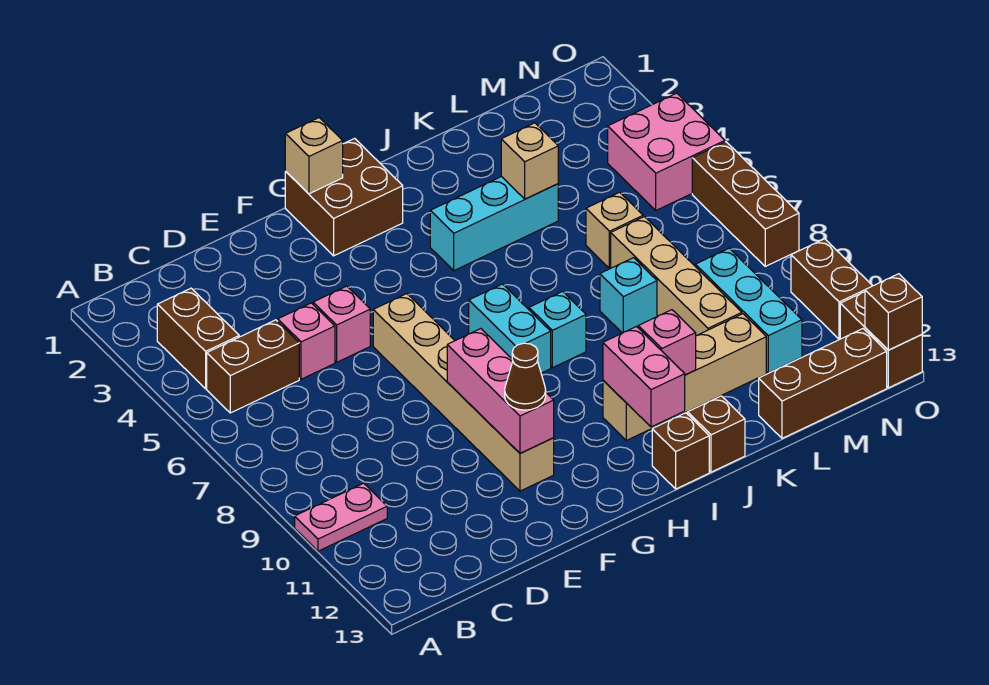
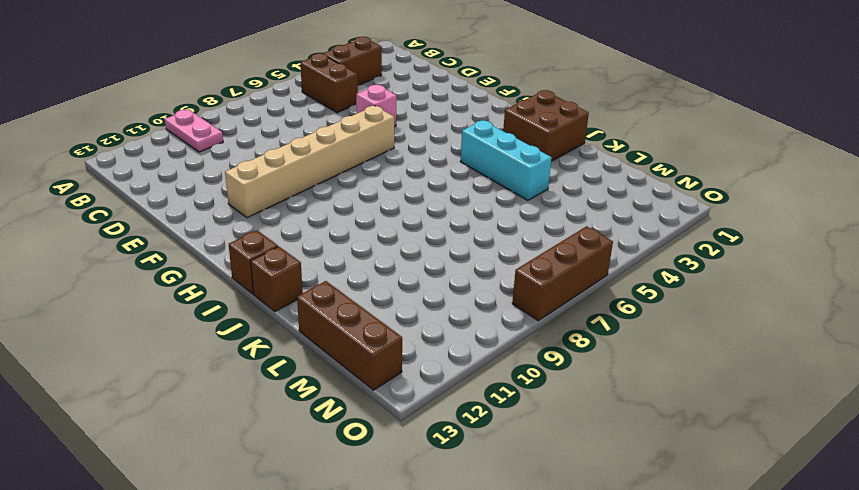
brown 2x2 brick [503,90,589,161] -> brown 2x2 brick moved to [285,138,403,256]
none -> pink 1x1 brick [278,303,335,379]
none -> cyan 1x2 brick [469,284,551,373]
none -> cyan 1x1 brick [529,291,586,368]

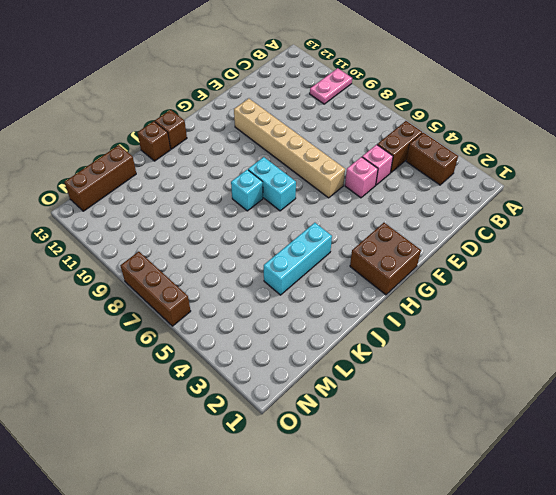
none -> tan 1x4 brick [603,314,766,440]
none -> cyan 1x1 brick [600,258,657,333]
none -> tan 1x1 brick [586,192,643,269]

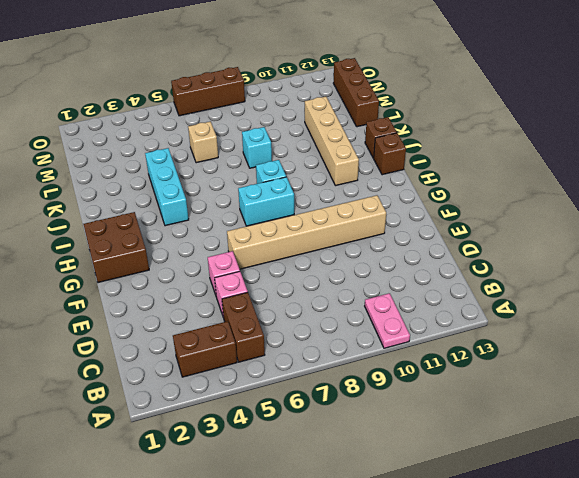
none -> tan 1x4 brick [611,217,742,336]
none -> cyan 1x3 brick [695,248,802,373]
none -> pink 2x2 brick [608,93,725,210]

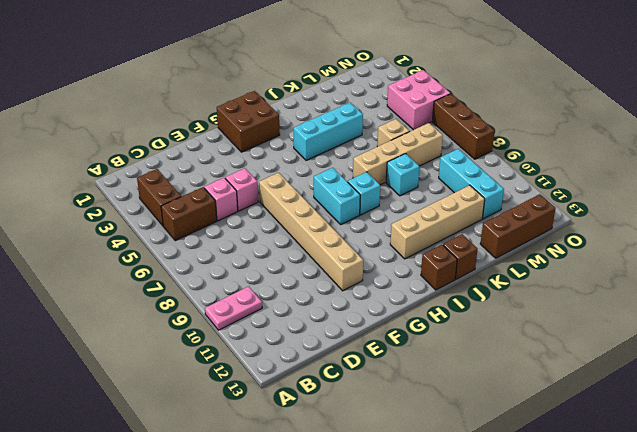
tan 1x4 brick [353,123,443,185] -> tan 1x4 brick turned to [611,217,742,336]
none -> brown 1x2 brick [791,239,872,339]
none -> brown 1x2 brick [840,292,922,388]
none -> pink 1x3 brick [447,329,554,453]

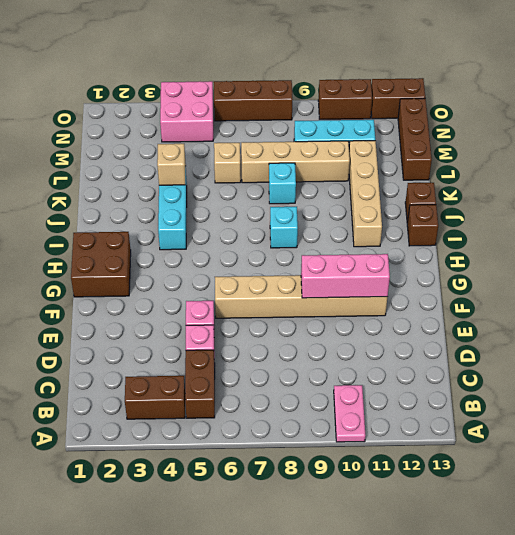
none -> cyan 1x2 brick [469,284,551,373]
none -> tan 1x1 brick [285,118,343,194]
none -> pink 1x2 brick [603,327,685,427]

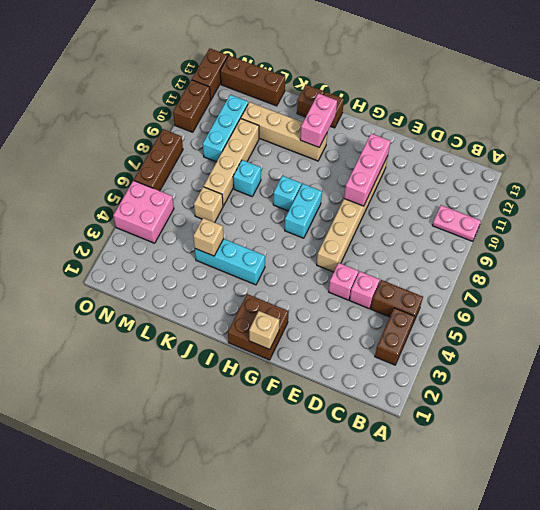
none -> pink 1x1 brick [638,310,696,375]
none -> brown 1x1 brick [865,274,922,350]
none -> brown 1x1 cone [505,343,546,410]

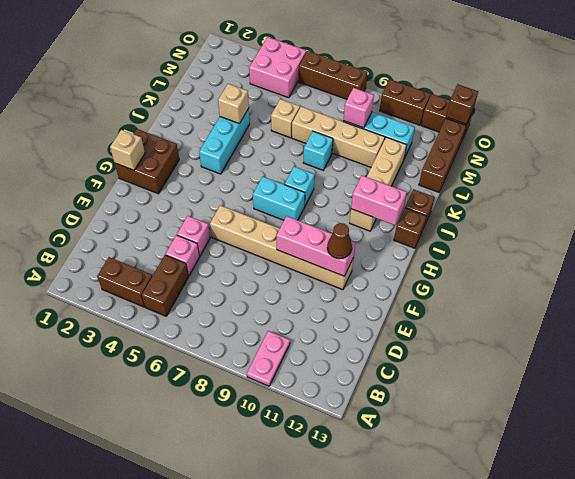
pink 1x1 brick [343,88,374,128] -> pink 1x1 brick moved to [638,310,696,375]

